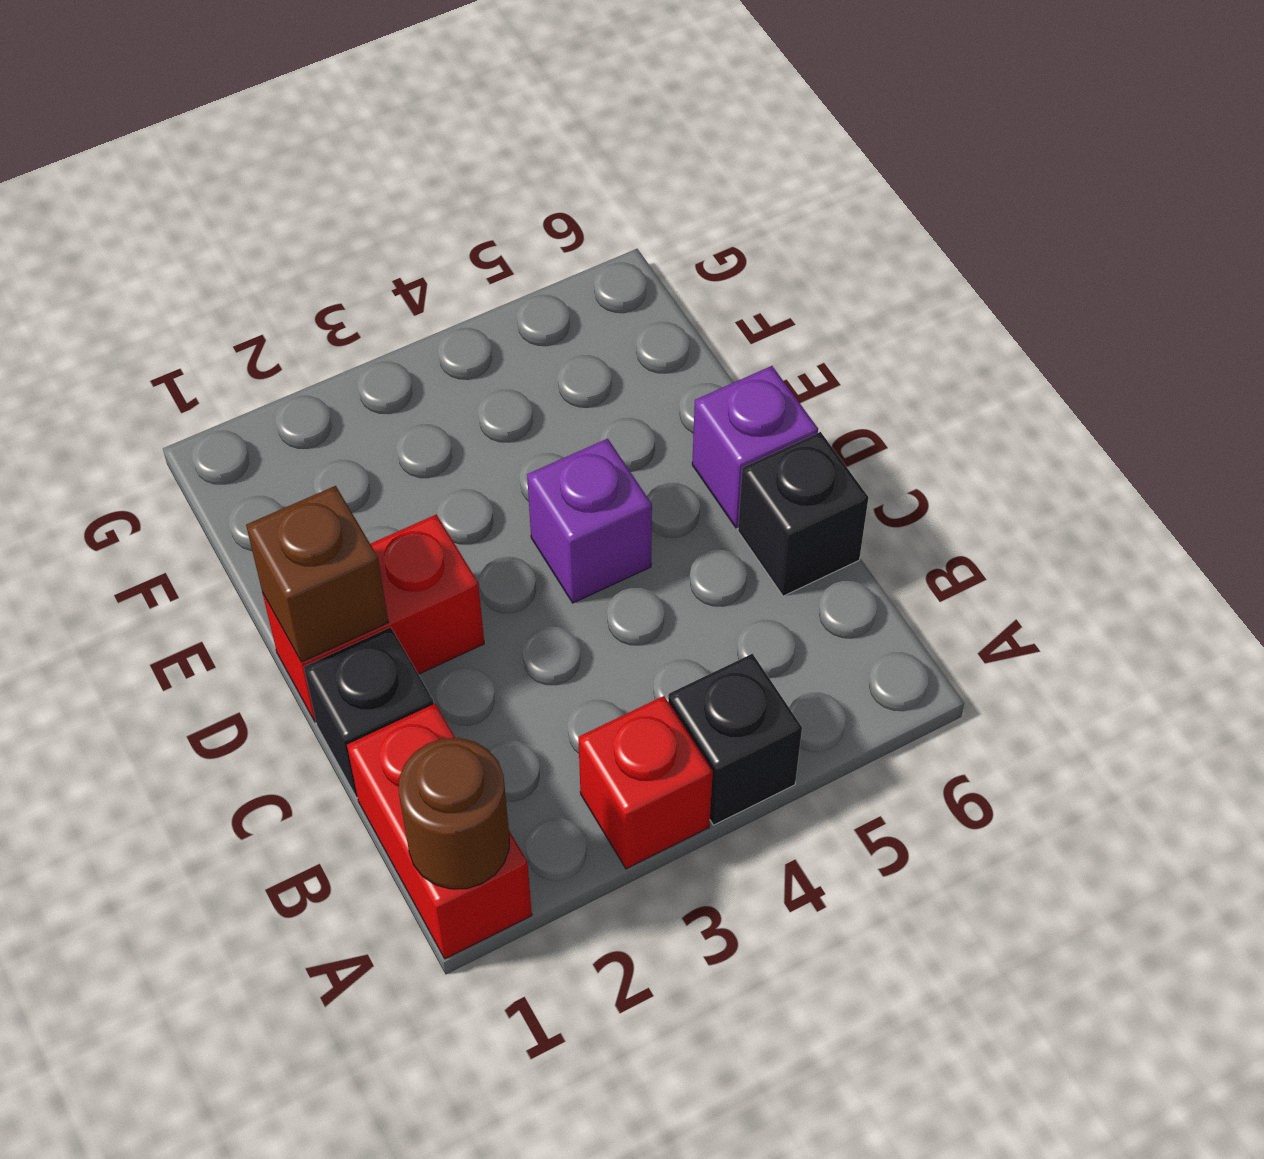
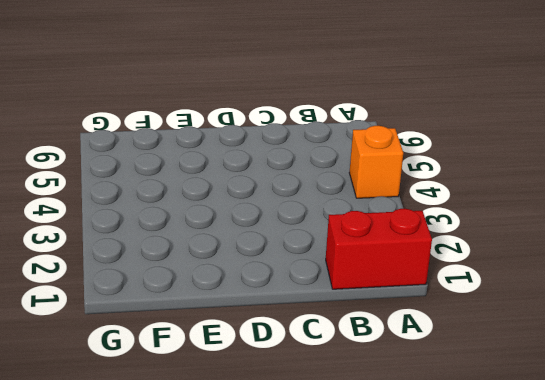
orange 1x1 brick [349,126,403,198] -> black 1x1 brick [668,654,802,825]
none -> red 1x1 brick [578,696,713,869]
none -> black 1x1 brick [304,627,434,798]

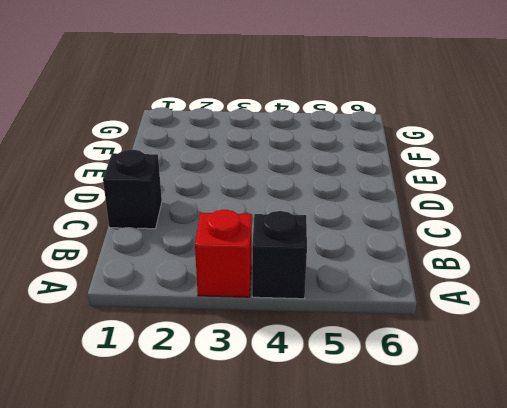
none -> red 1x2 brick [347,704,532,959]
none -> black 1x1 brick [738,432,869,596]

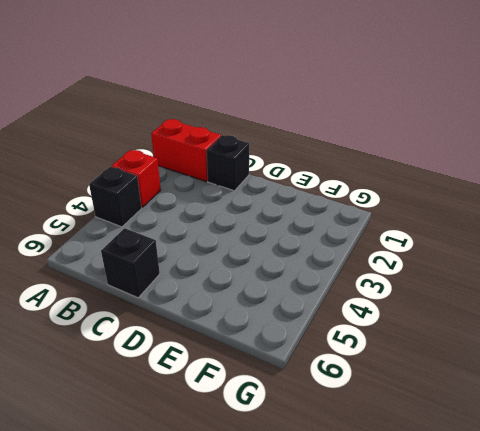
none -> red 1x2 brick [263,515,484,722]
none -> purple 1x1 brick [527,439,652,603]

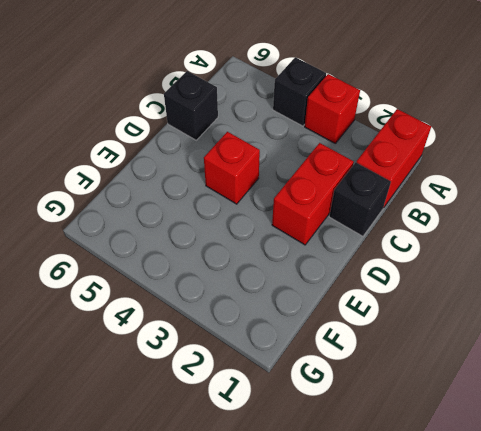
red 1x2 brick [272,143,354,245] -> red 1x2 brick turned to [263,515,484,722]
red 1x1 brick [204,132,260,204] -> purple 1x1 brick [527,439,652,603]
none -> purple 1x1 brick [692,366,818,528]
none -> brown 1x1 round brick [399,738,509,889]

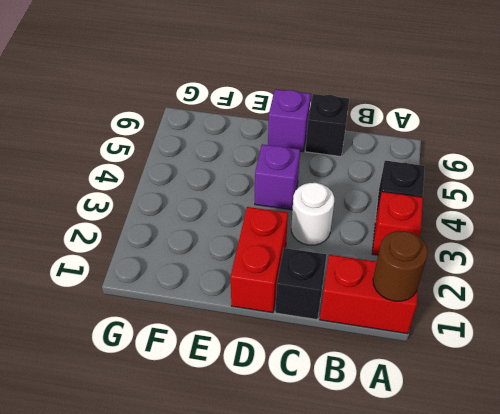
white 1x1 round brick [291,183,334,245] -> none
none -> brown 1x1 brick [246,486,389,662]

